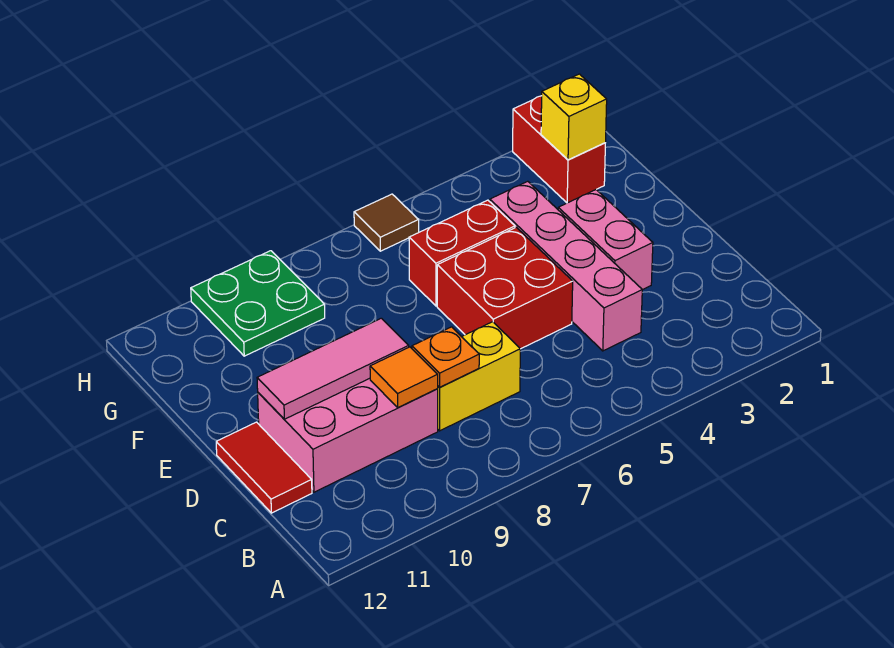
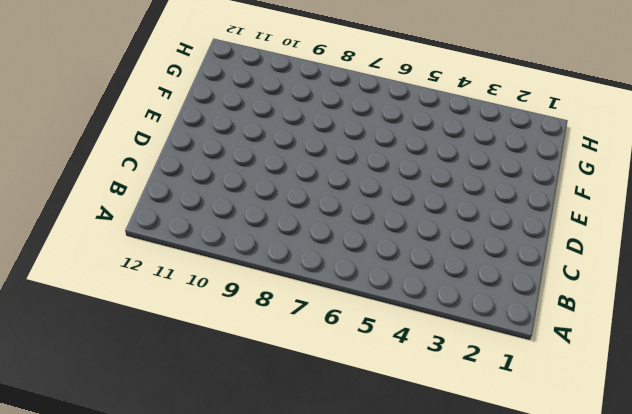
none -> pink 1x4 brick [490,181,642,351]
none -> yellow 1x2 brick [438,322,520,431]
none -> pink 2x3 brick [258,378,438,492]

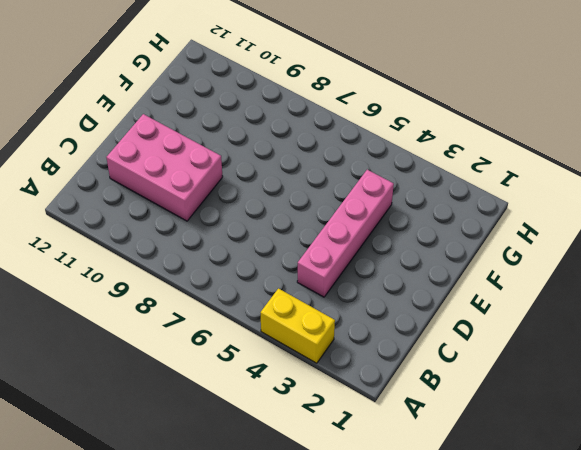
yellow 1x2 brick [261,289,335,363] -> yellow 1x2 brick moved to [438,322,520,431]
none -> red 1x2 tile [216,422,312,513]
none -> pink 1x2 brick [558,190,653,290]
none -> red 2x2 brick [437,227,573,349]

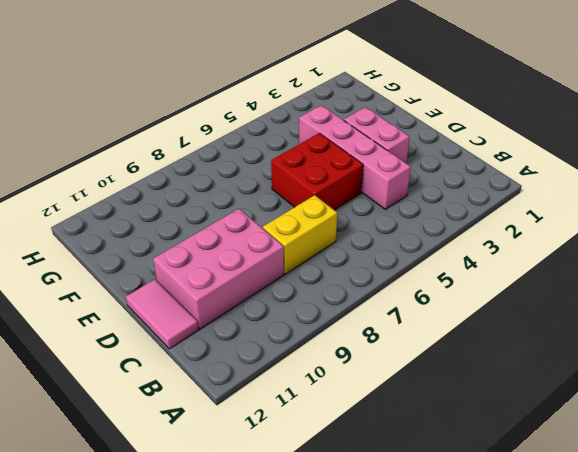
pink 1x2 tile [126,279,198,349] -> red 1x2 tile [216,422,312,513]
none -> red 1x2 brick [409,200,515,306]
none -> red 1x2 brick [513,96,605,203]
none -> green 2x2 plate [191,251,325,356]

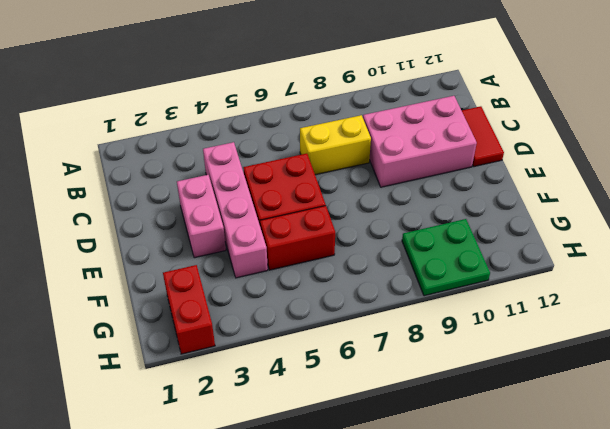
none -> brown 1x1 tile [354,194,419,251]
none -> orange 1x1 plate [412,327,479,387]
none -> orange 1x1 tile [370,347,438,407]

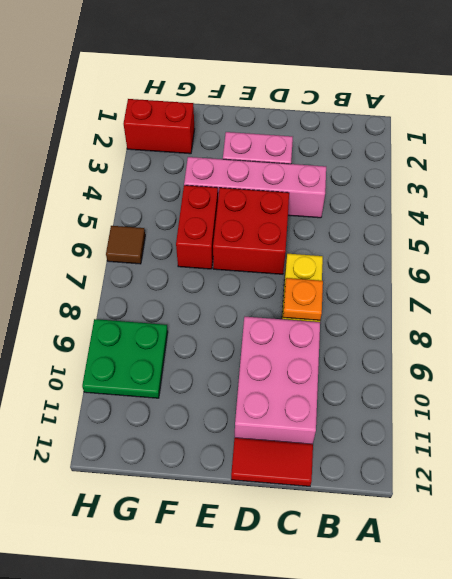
none -> orange 1x1 tile [370,347,438,407]
none -> pink 1x3 tile [257,318,409,419]
none -> yellow 1x1 brick [541,74,607,160]

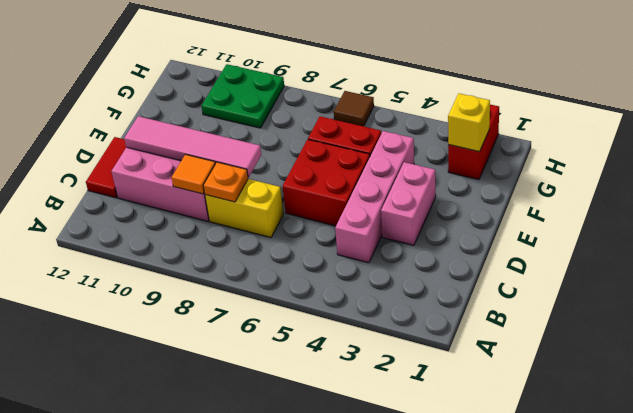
pink 1x4 tile [124,116,261,177] -> pink 1x3 tile [257,318,409,419]

